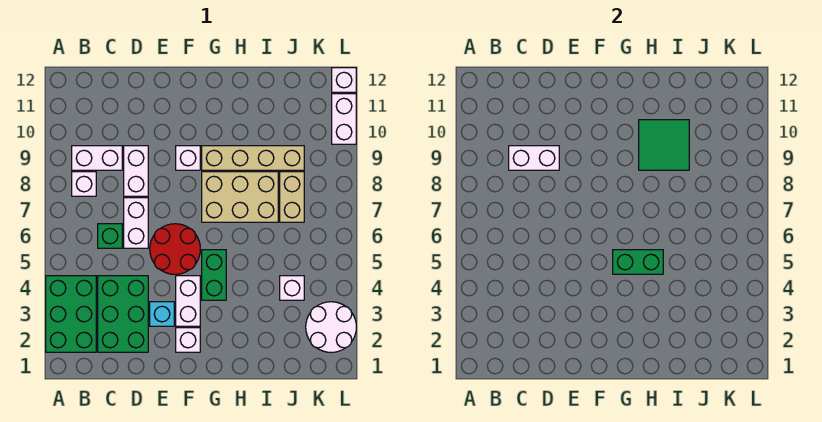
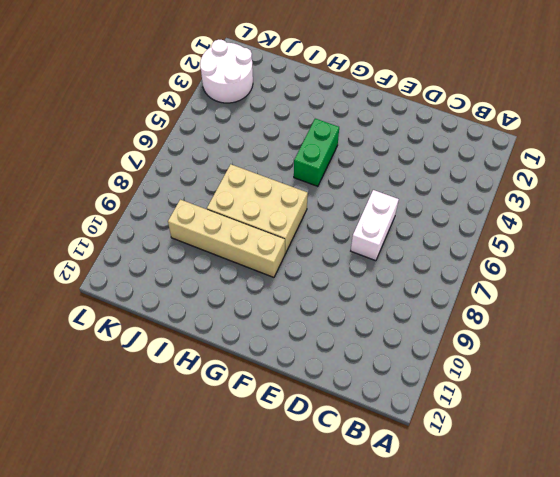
none -> green 2x3 brick [46,276,96,352]
none -> white 1x1 brick [72,172,96,196]
none -> white 1x2 brick [72,146,122,170]

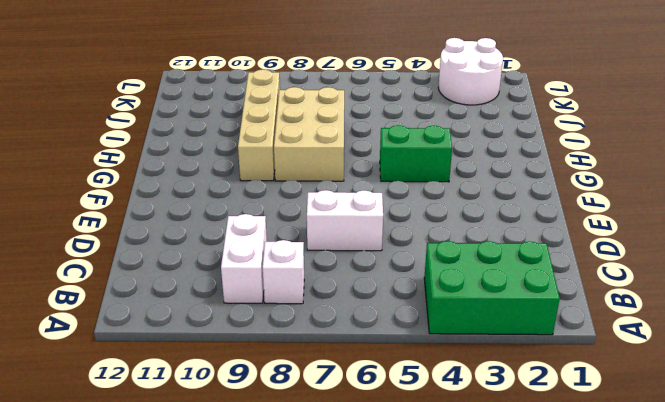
none -> green 2x3 brick [98,276,148,352]
none -> green 1x1 brick [98,224,122,248]
none -> white 1x2 brick [124,146,148,196]

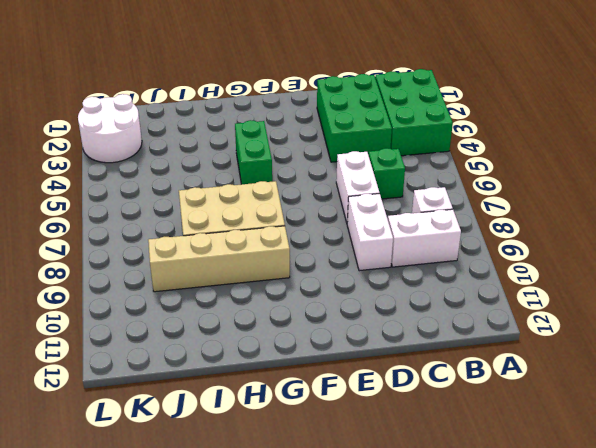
none -> cyan 1x1 brick [150,302,174,326]
none -> red 2x2 round brick [150,224,200,274]
none -> white 1x1 brick [176,328,200,352]

